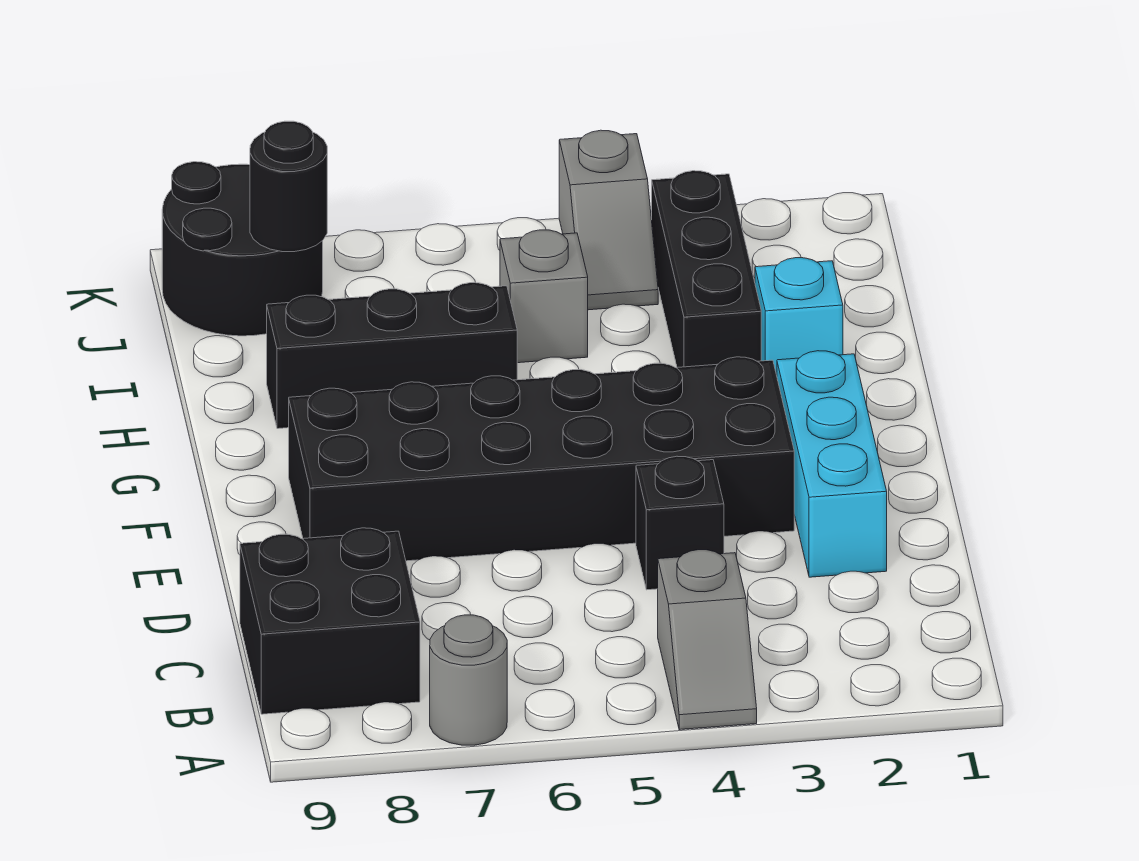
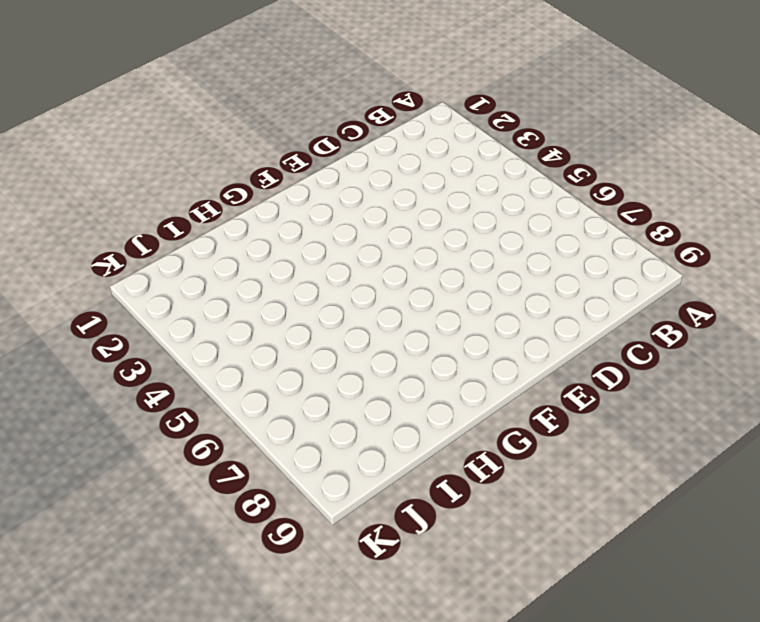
none -> grey 1x2 slope [658,550,757,730]
none -> grey 1x1 round brick [430,615,507,745]
none -> black 2x2 brick [240,528,420,714]

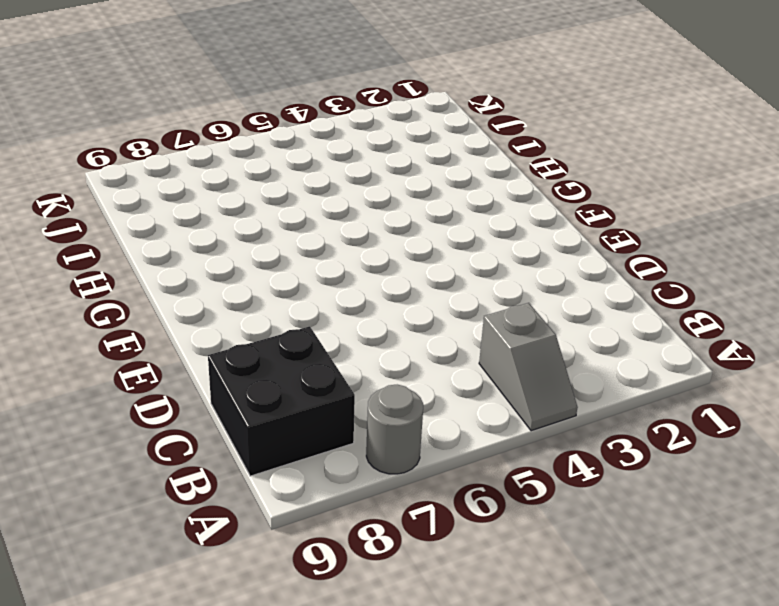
none -> cyan 1x3 brick [777,351,887,577]
none -> black 1x1 brick [636,456,724,590]
none -> black 2x6 brick [289,357,794,561]

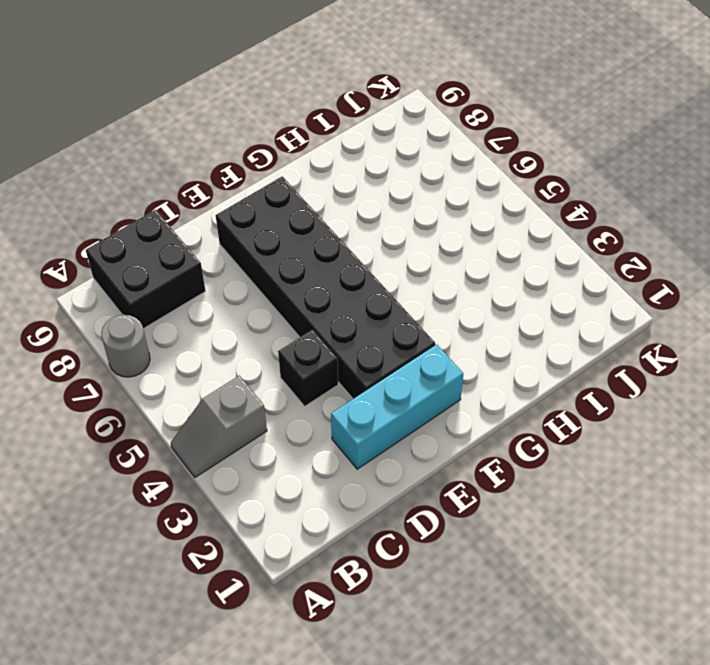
none -> cyan 1x1 brick [755,258,843,375]
none -> black 1x3 brick [652,171,761,368]
none -> black 1x3 brick [267,283,517,429]

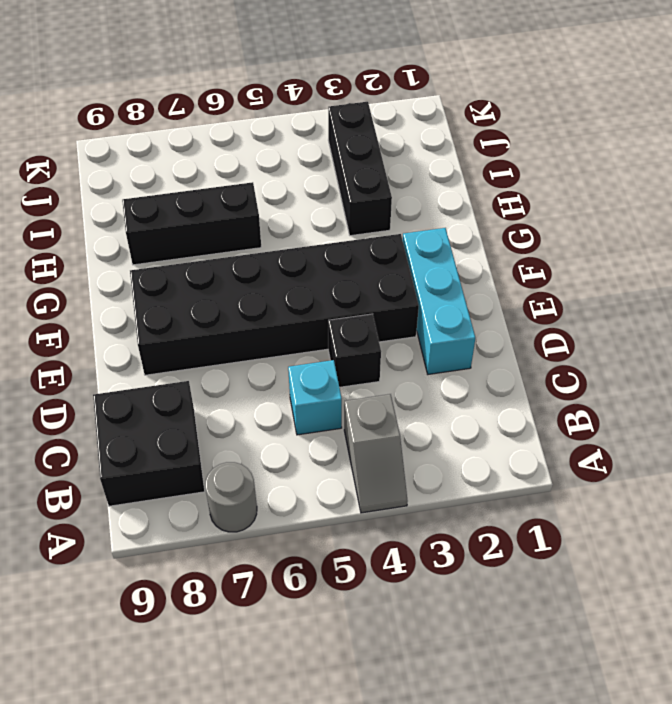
cyan 1x1 brick [288,360,342,435] -> cyan 1x1 brick moved to [755,258,843,375]
none -> grey 1x1 brick [500,230,588,363]
none -> grey 1x2 slope [559,130,658,310]
none -> black 2x2 round brick [162,162,323,336]

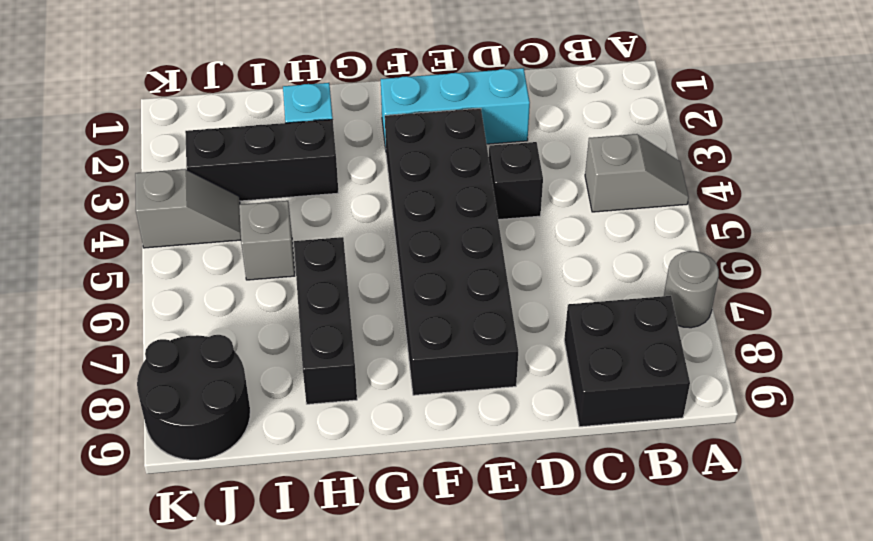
none -> black 1x1 round brick [250,121,327,252]

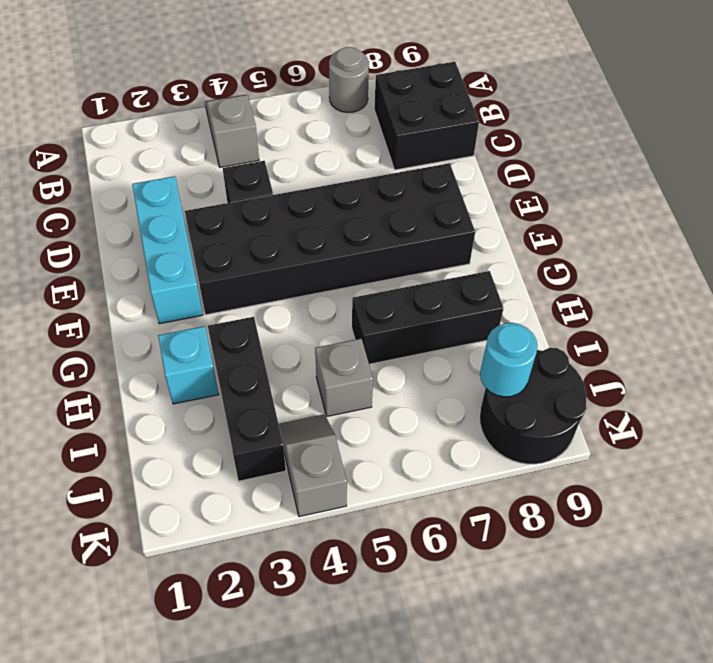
cyan 1x1 round brick [480,323,538,397] -> black 1x1 round brick [250,121,327,252]

